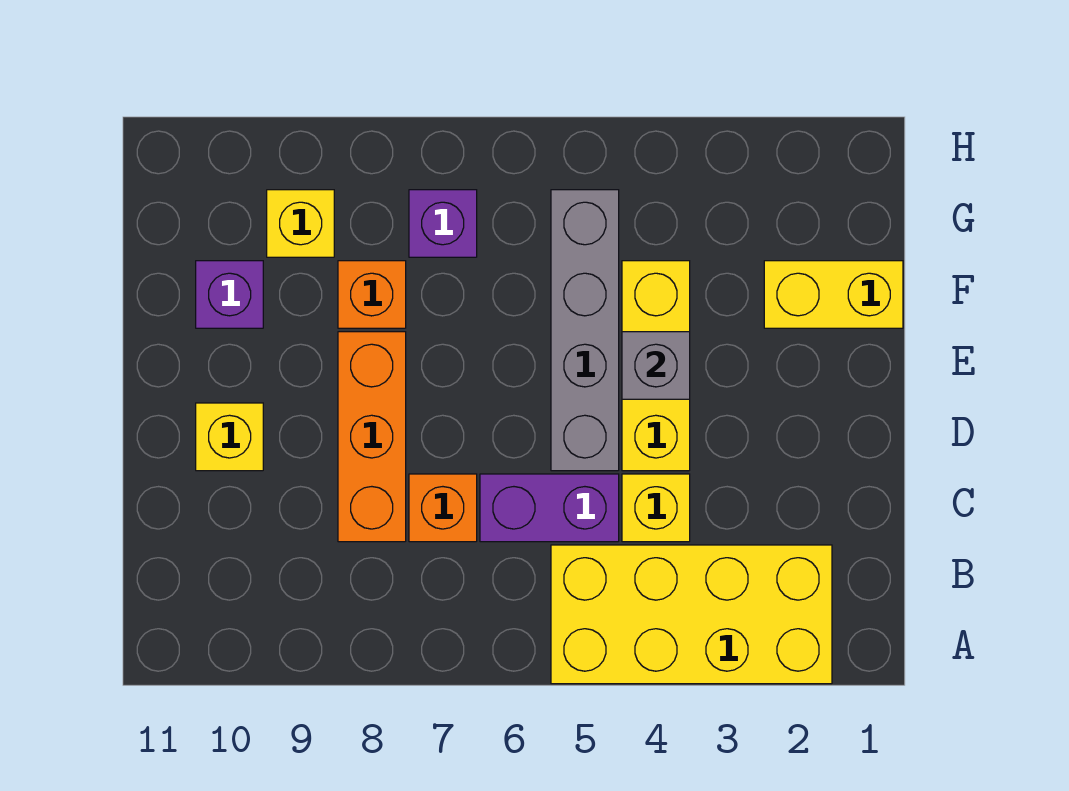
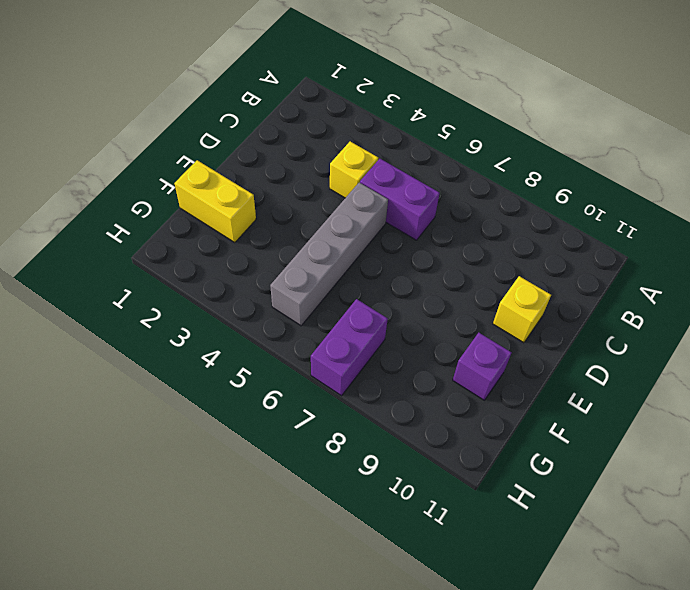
purple 1x2 brick [311,299,388,396] -> purple 1x1 brick [409,190,477,257]
none -> yellow 2x4 brick [551,545,832,684]
none -> orange 1x1 brick [409,474,477,542]
none -> orange 1x3 brick [338,332,406,542]

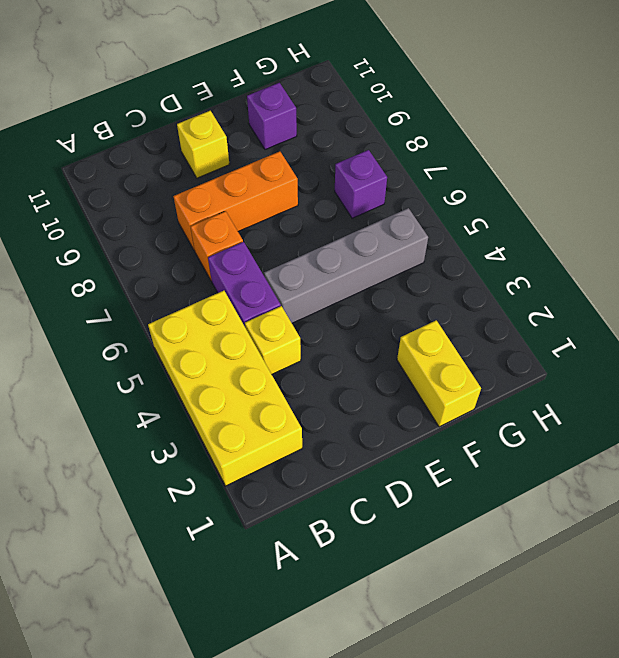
none -> yellow 1x3 brick [622,261,690,471]
none -> orange 1x1 brick [338,261,406,328]
none -> yellow 1x1 brick [267,190,334,257]

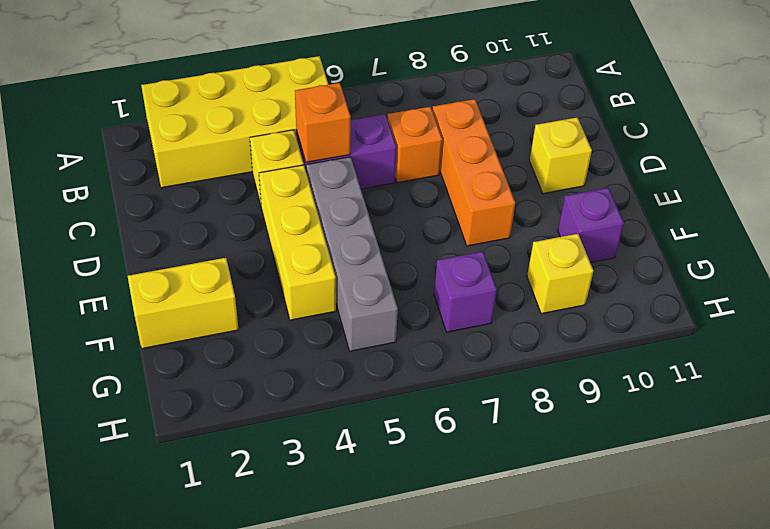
orange 1x1 brick [295,83,351,162] -> orange 1x1 brick moved to [338,261,406,328]
none -> grey 1x1 brick [622,332,690,399]

